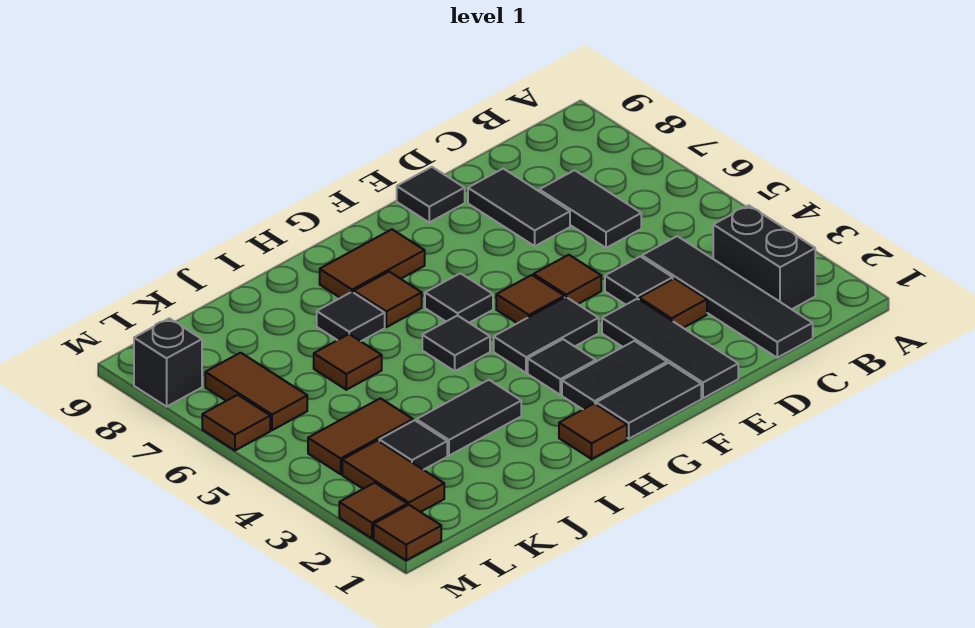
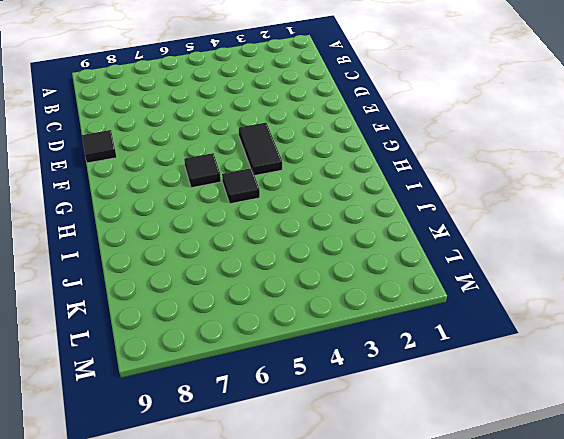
none -> black 1x2 brick [713,205,815,309]
none -> black 1x4 tile [642,236,813,358]
none -> black 1x2 tile [539,170,641,248]
none -> brown 1x1 tile [639,278,707,328]

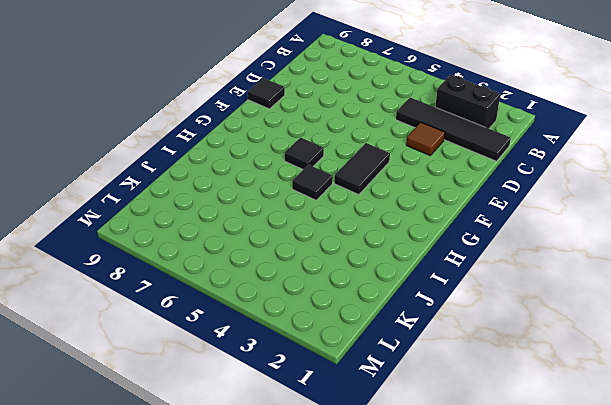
none -> black 1x2 tile [539,170,641,248]
none -> black 1x1 tile [605,256,673,305]
none -> black 1x2 tile [468,169,570,246]
none -> black 1x3 tile [602,299,738,398]

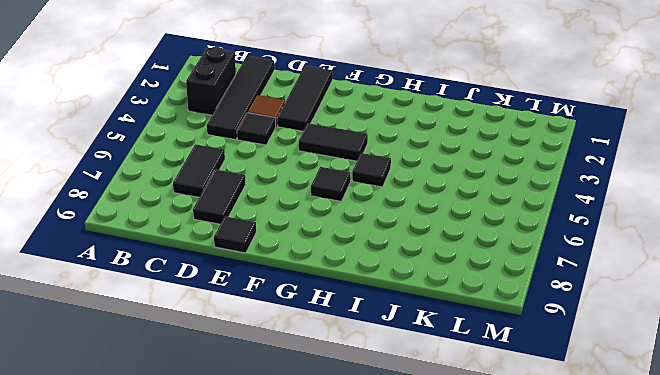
none -> brown 1x1 tile [534,255,601,304]
none -> black 1x2 tile [596,363,701,439]
none -> black 1x2 tile [562,341,667,409]
none -> brown 1x1 tile [496,275,564,323]

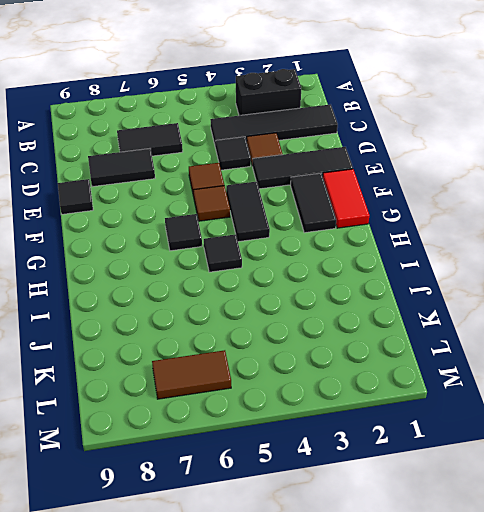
red 1x2 tile [323,169,369,228] -> black 1x2 tile [596,363,701,439]
none -> black 1x1 tile [528,339,596,395]
none -> brown 1x2 tile [320,229,425,298]
none -> brown 1x1 tile [559,403,627,459]
none -> brown 1x1 tile [354,272,422,327]

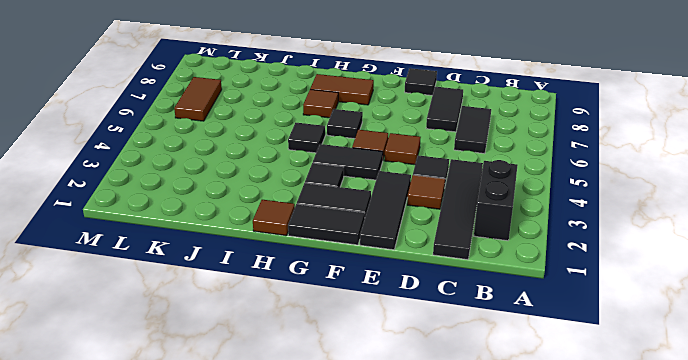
none -> black 1x2 tile [416,380,521,456]
none -> black 1x1 tile [317,292,385,341]
none -> brown 1x1 tile [314,334,382,390]
none -> black 1x1 tile [379,420,447,470]

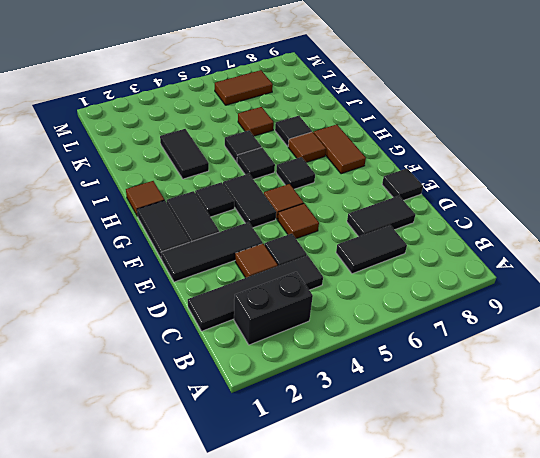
black 1x1 tile [225,130,261,162] -> black 1x1 tile moved to [379,420,447,470]
none -> brown 1x2 tile [308,398,413,474]
none -> brown 1x2 tile [342,441,444,512]
none -> brown 1x1 tile [374,505,441,560]
none -> brown 1x1 tile [339,483,407,538]

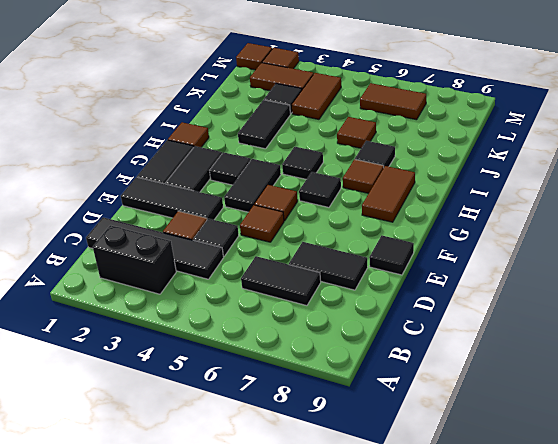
none -> brown 1x1 tile [202,395,270,450]
none -> black 1x1 brick [134,318,202,407]

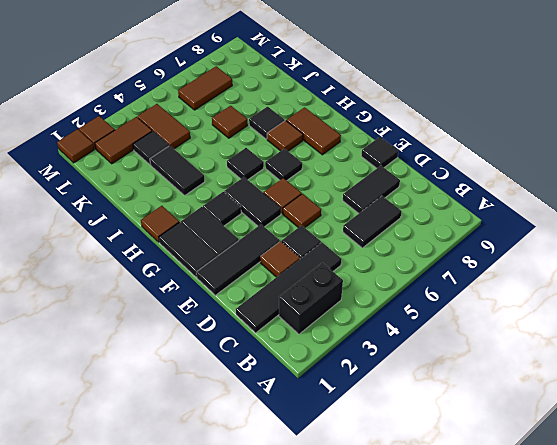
none -> brown 1x1 tile [202,395,270,450]
none -> black 1x1 brick [134,318,202,407]

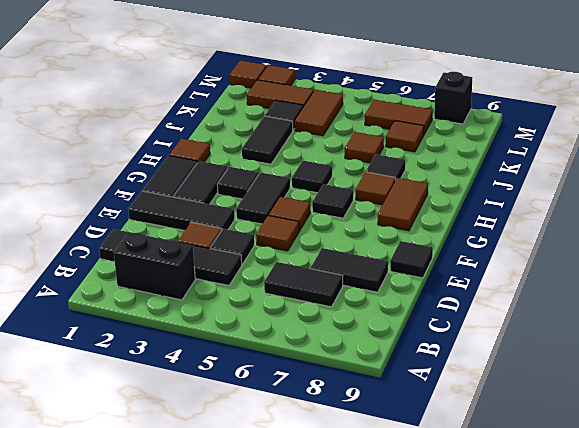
brown 1x1 tile [386,121,424,152] -> brown 1x1 tile moved to [202,395,270,450]

